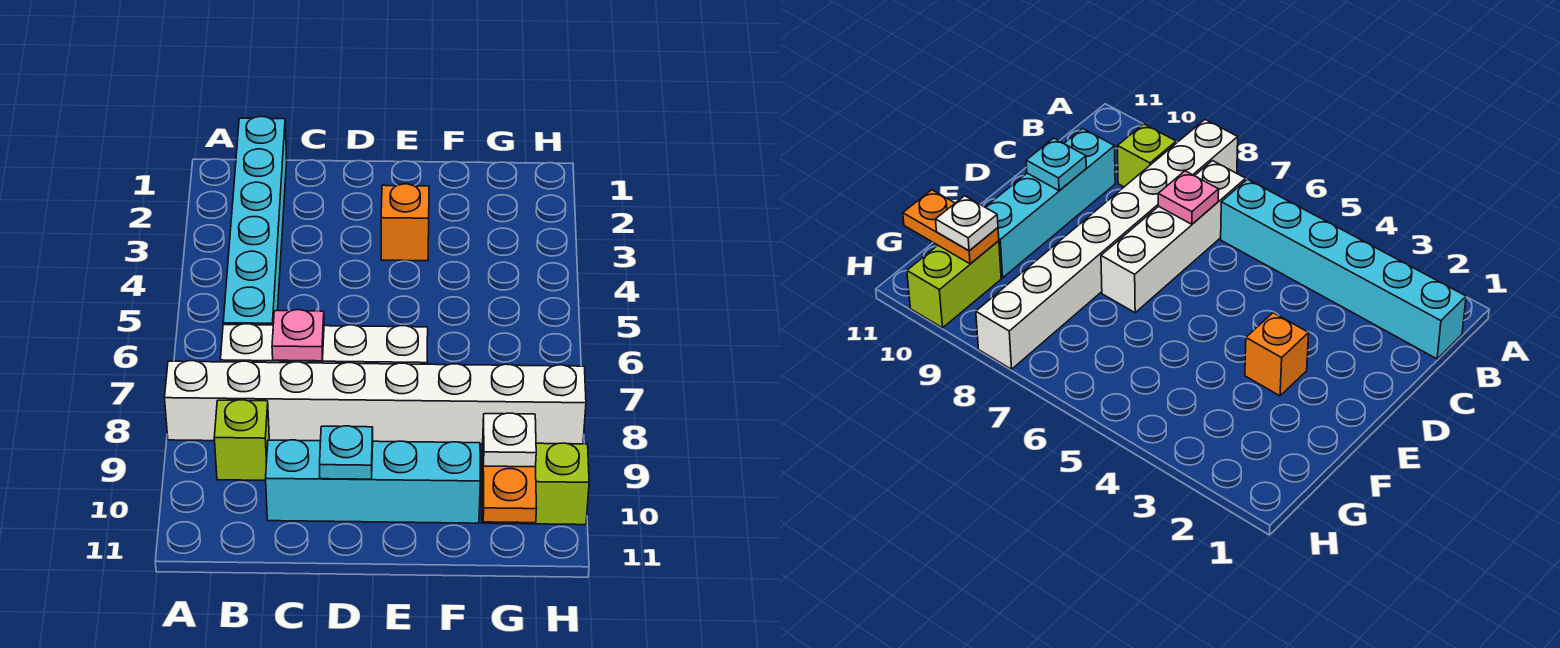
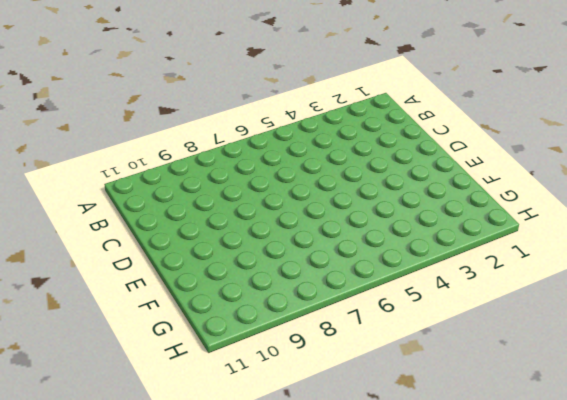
none -> white 1x8 brick [165,361,586,444]
none -> cyan 1x6 brick [223,117,287,325]

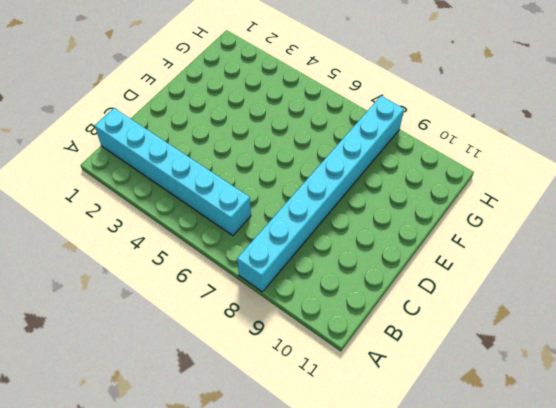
cyan 1x8 brick [237,96,404,292] -> white 1x8 brick [165,361,586,444]
none -> white 1x4 brick [220,324,428,364]
none -> lime 1x1 brick [214,400,269,480]

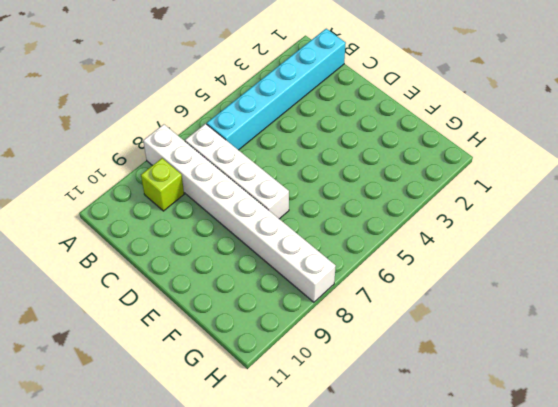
none -> cyan 1x4 brick [266,440,480,523]
none -> orange 1x1 brick [381,184,429,261]

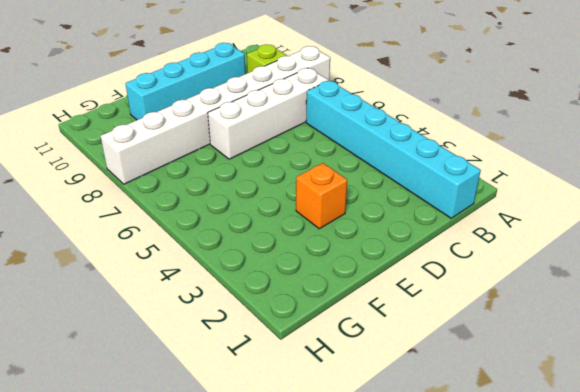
none -> lime 1x2 brick [481,443,589,525]
none -> pink 1x1 plate [272,310,324,361]

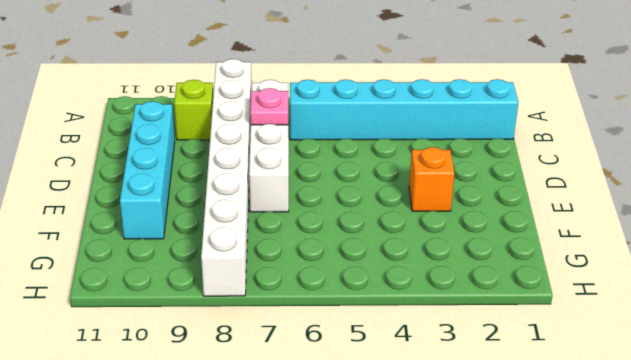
none -> lime 1x2 brick [481,443,589,525]
none -> cyan 1x1 plate [320,426,373,479]

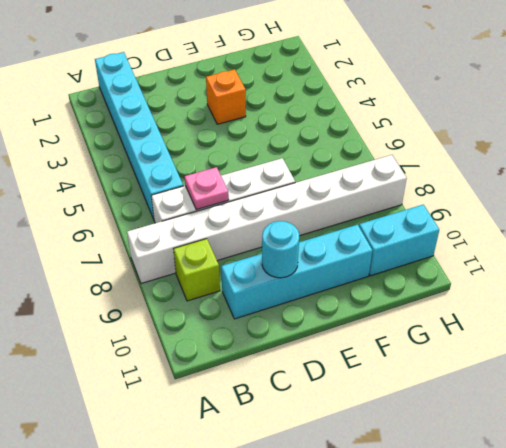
cyan 1x1 round brick [262,221,299,278] -> cyan 1x1 plate [320,426,373,479]
cyan 1x2 brick [359,205,439,276] -> lime 1x2 brick [481,443,589,525]
none -> orange 1x2 plate [483,466,537,523]
none -> white 1x1 plate [483,413,536,467]

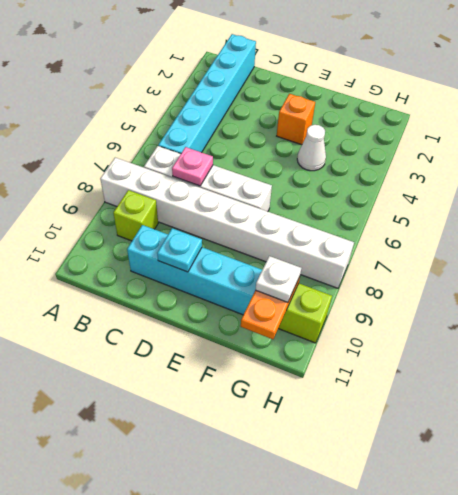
white 1x1 cone [297,125,326,171] -> none

